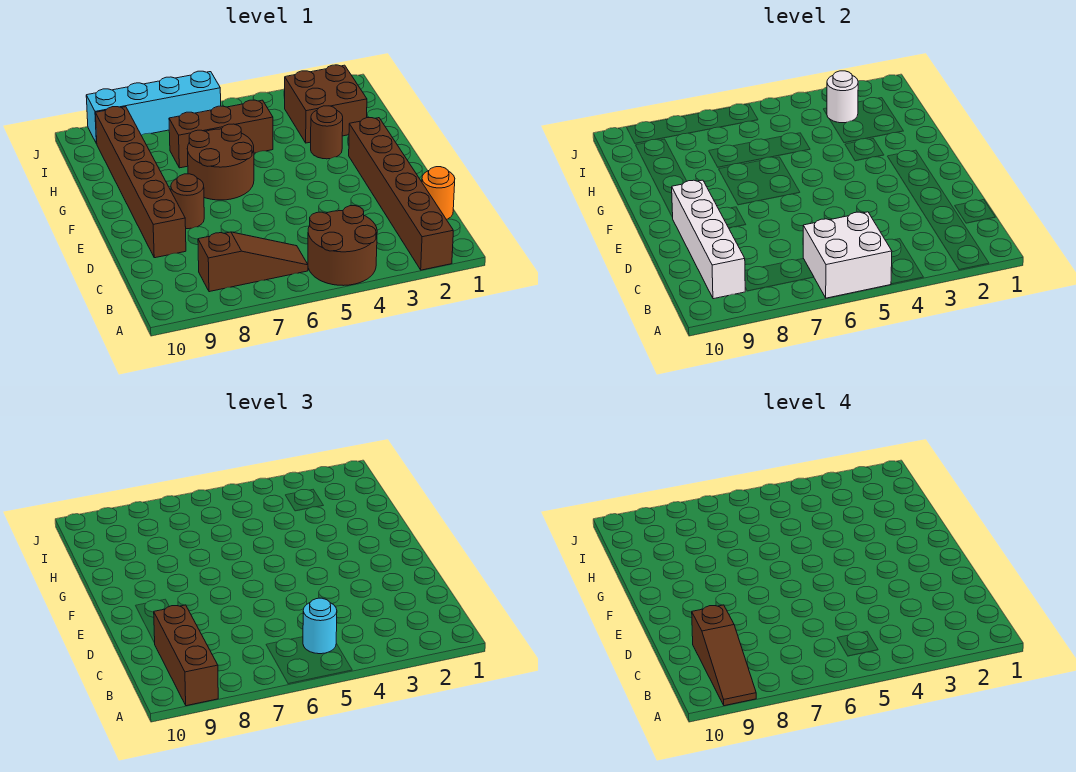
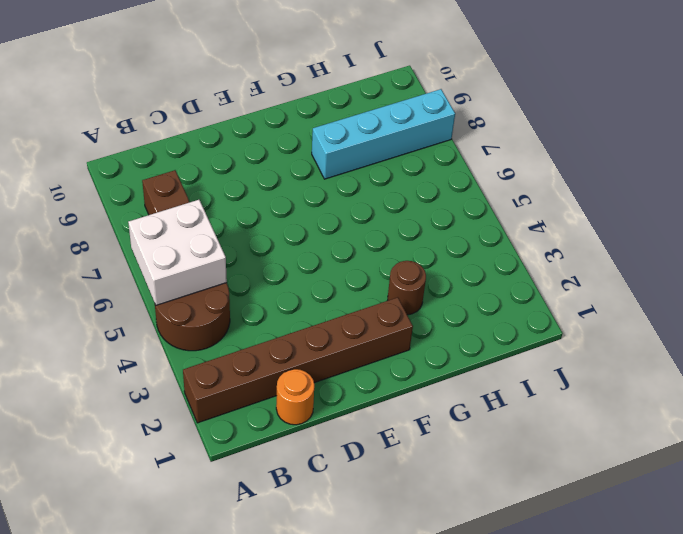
cyan 1x4 brick [312,89,455,179] -> cyan 1x4 brick turned to [86,71,221,144]
none -> brown 1x6 brick [96,107,186,258]
none -> brown 1x1 round brick [171,174,204,229]
none -> brown 2x2 round brick [187,124,254,200]

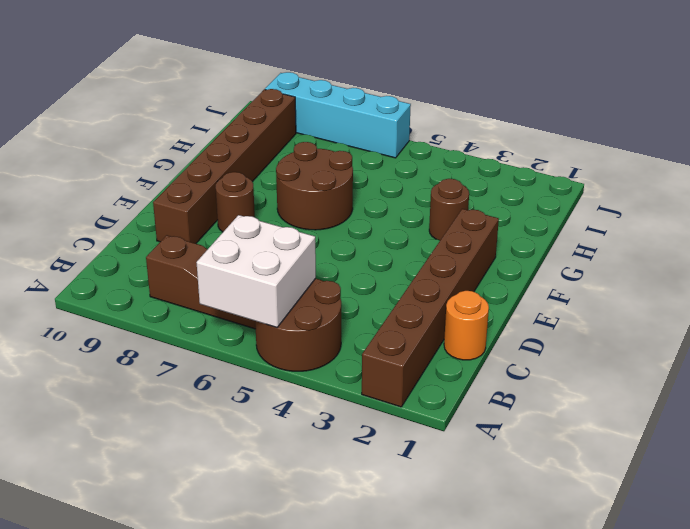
none -> brown 2x2 brick [285,65,367,143]
none -> brown 1x3 brick [169,100,273,168]
none -> white 1x4 brick [672,180,745,299]

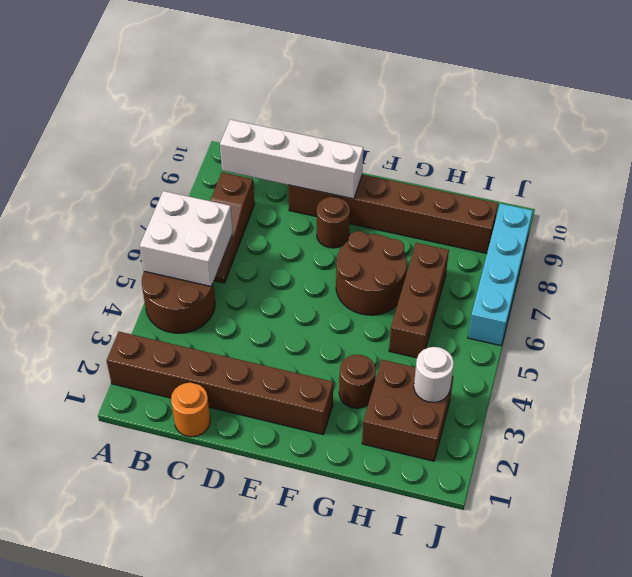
none -> brown 1x3 brick [154,605,218,706]
none -> cyan 1x1 round brick [303,598,337,654]
none -> brown 1x3 slope [692,605,756,706]

